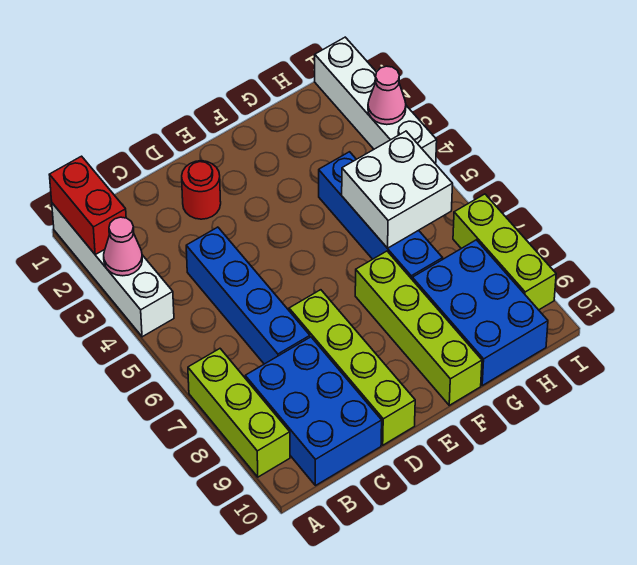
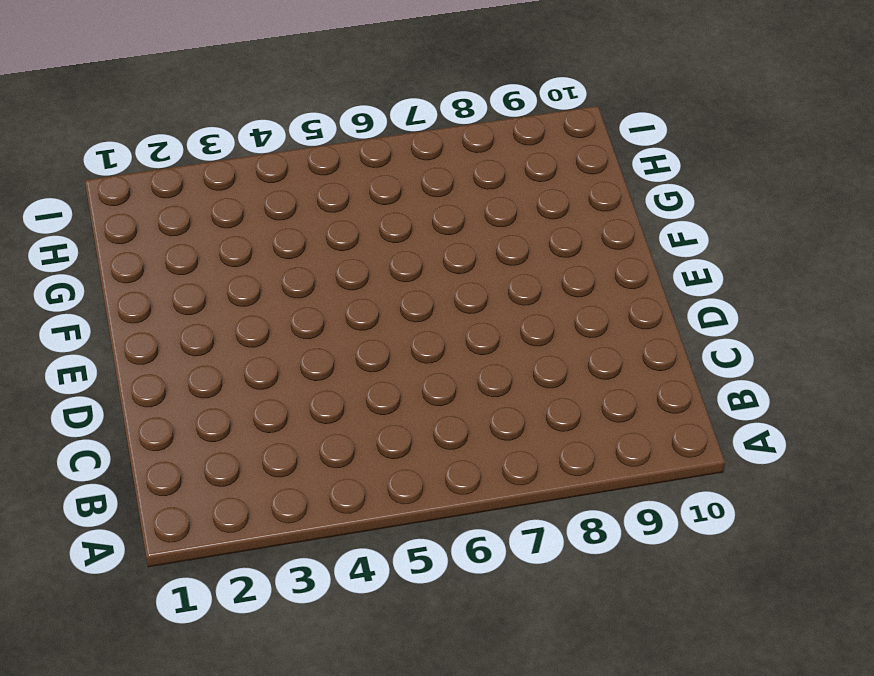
none -> white 1x4 brick [52,203,174,337]
none -> lime 1x3 brick [188,349,290,477]
none -> blue 2x3 brick [245,337,382,486]

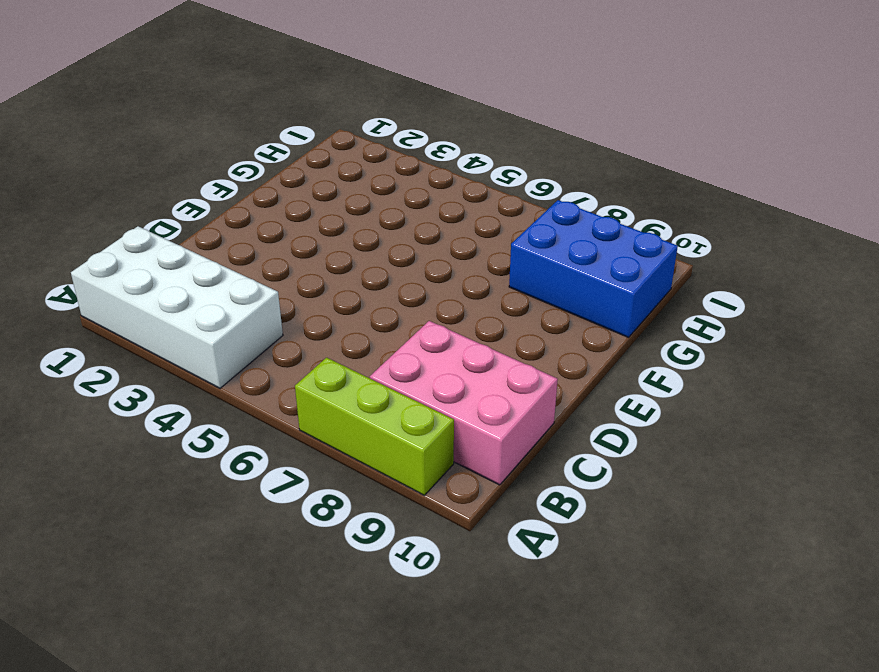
white 2x4 brick [71,226,283,388] -> white 1x4 brick [52,203,174,337]
pink 2x3 brick [370,321,558,485] -> blue 2x3 brick [245,337,382,486]
none -> blue 1x4 brick [186,227,310,364]
none -> red 1x1 round brick [182,161,221,219]
none -> lime 1x4 brick [289,290,415,445]

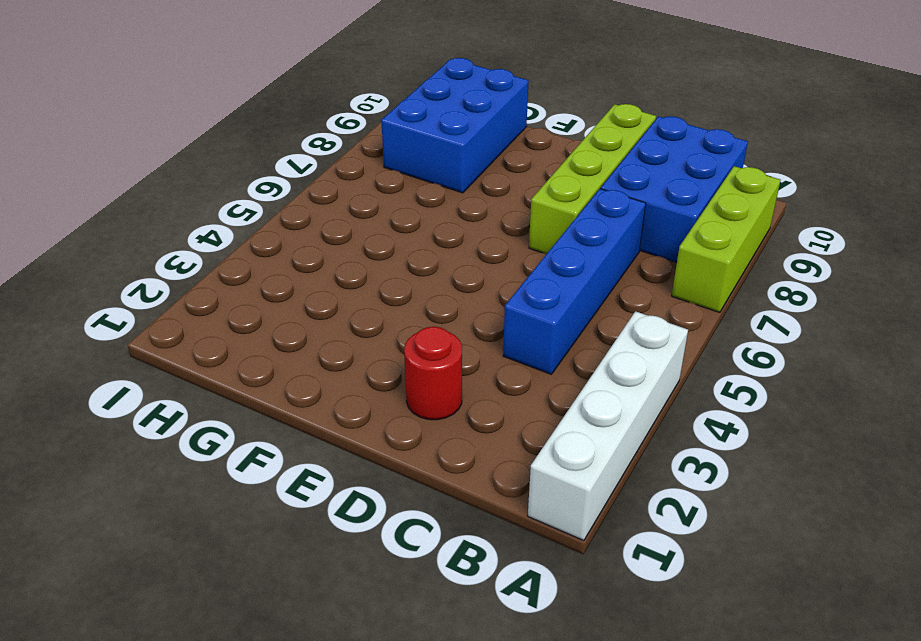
none -> lime 1x4 brick [355,251,482,405]
none -> blue 1x4 brick [319,152,443,279]
none -> white 1x4 brick [315,37,437,164]

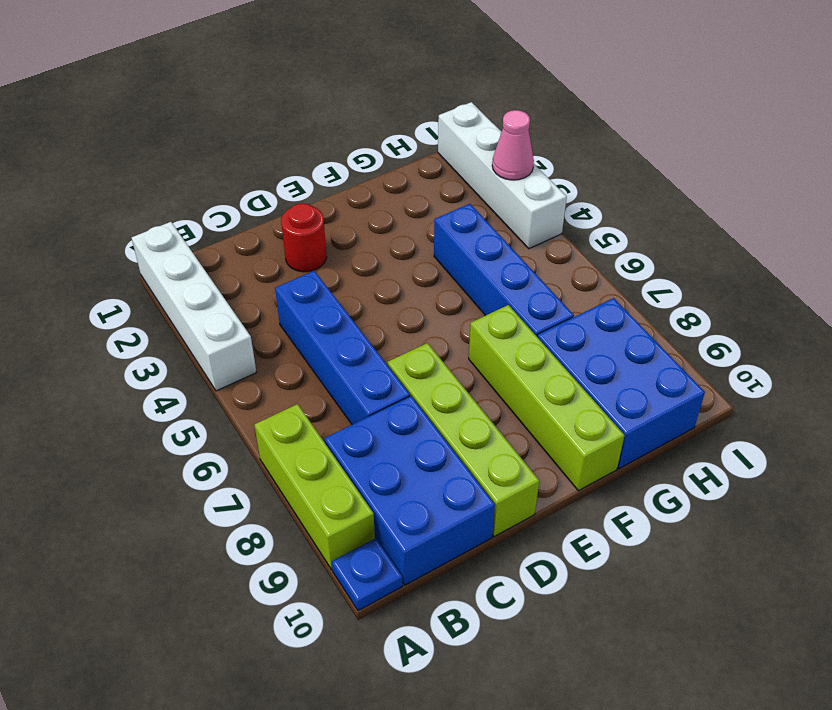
blue 1x1 plate [332,538,402,611] -> none
none -> lime 1x3 brick [453,194,556,310]
none -> red 1x2 brick [49,156,126,254]
none -> pink 1x1 cone [104,217,142,276]

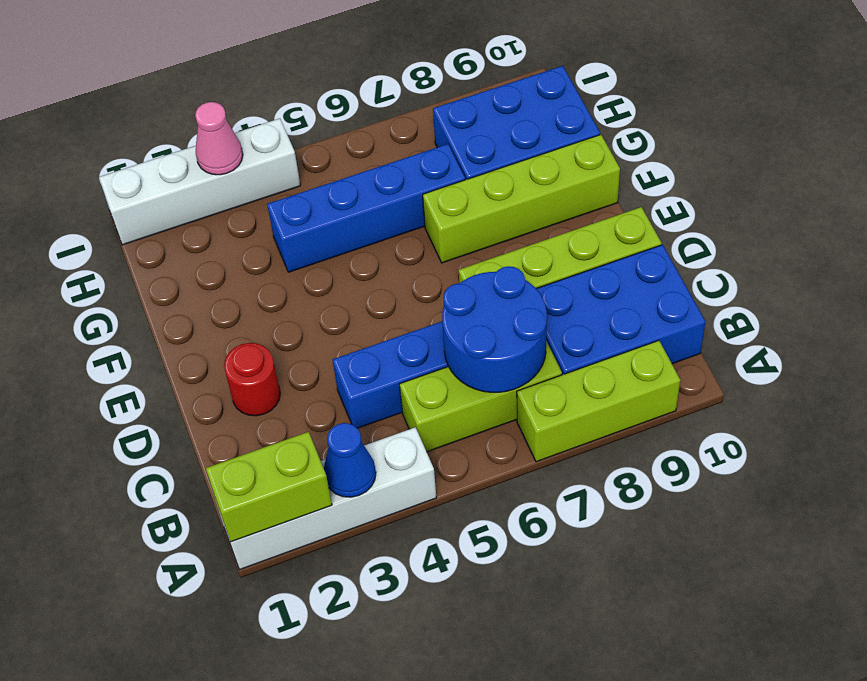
lime 1x2 brick [206,432,332,542] -> red 1x2 brick [49,156,126,254]
blue 1x1 cone [324,423,376,497] -> pink 1x1 cone [104,217,142,276]
lime 1x3 brick [400,341,562,452] -> lime 1x3 brick moved to [453,194,556,310]
blue 2x2 round brick [442,266,547,392] -> none
none -> white 2x2 brick [342,131,453,248]

